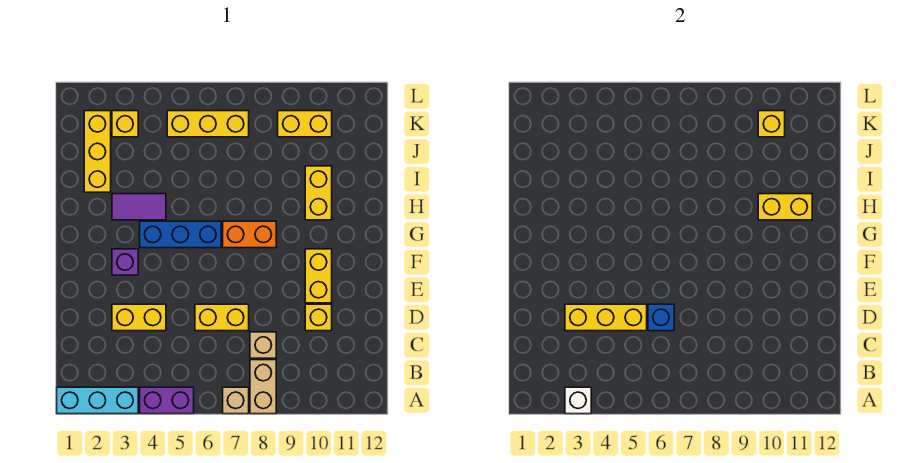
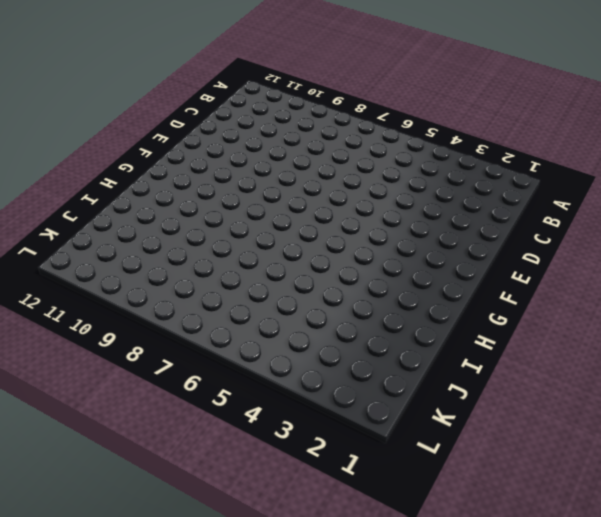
none -> cyan 1x3 brick [57,387,138,414]
none -> purple 1x2 brick [140,387,194,414]
none -> tan 1x1 brick [223,387,249,414]

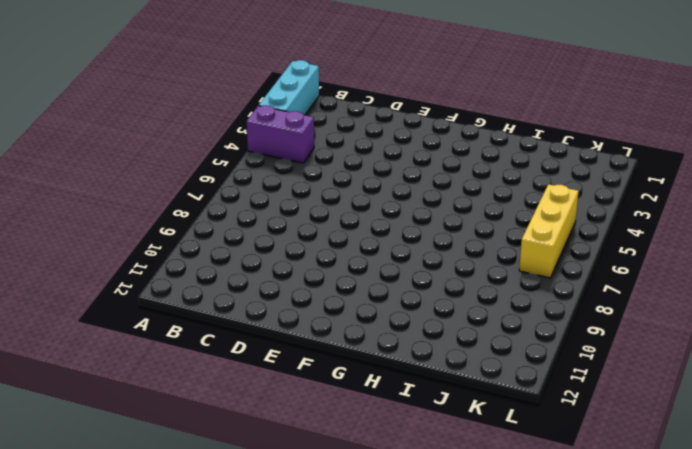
purple 1x2 brick [247,105,314,163] -> purple 1x2 brick turned to [140,387,194,414]
none -> tan 1x1 brick [223,387,249,414]
none -> tan 1x2 brick [250,360,276,414]
none -> tan 1x1 brick [250,332,276,358]

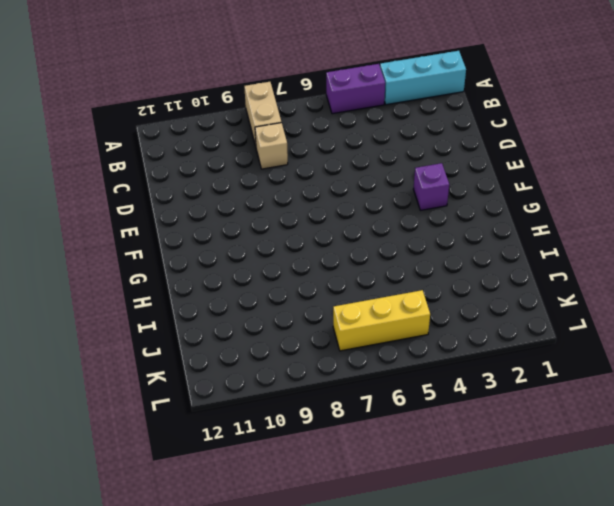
none -> tan 1x1 brick [223,387,249,414]
none -> yellow 1x2 brick [112,304,166,331]
none -> yellow 1x2 brick [195,304,249,331]

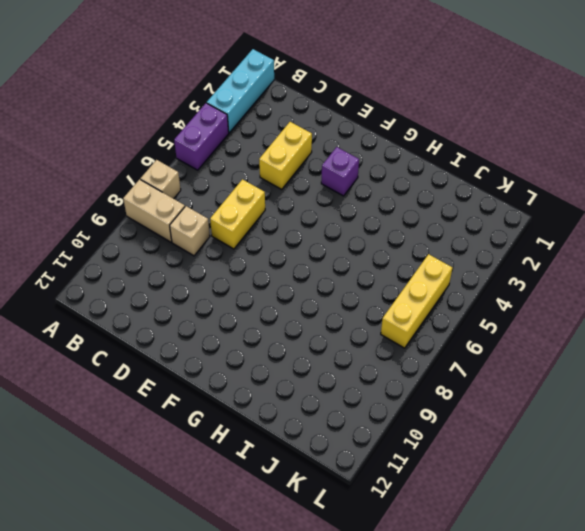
none -> yellow 1x1 brick [305,304,332,331]
none -> yellow 1x2 brick [305,249,332,303]
none -> blue 1x3 brick [140,221,221,248]

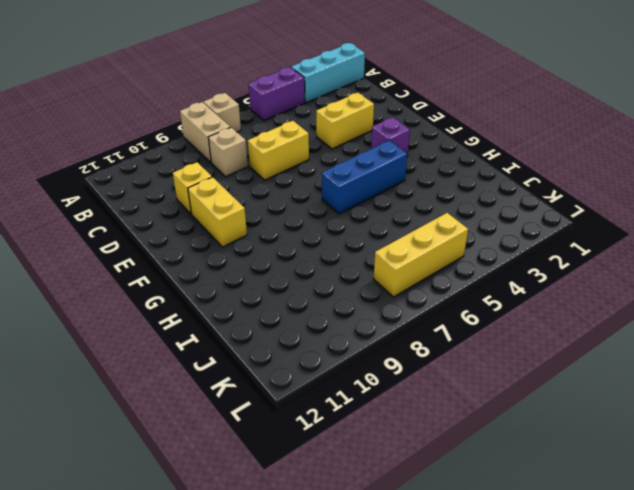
none -> orange 1x2 brick [223,221,276,248]
none -> purple 1x2 tile [112,194,166,220]
none -> yellow 1x2 brick [305,166,332,220]

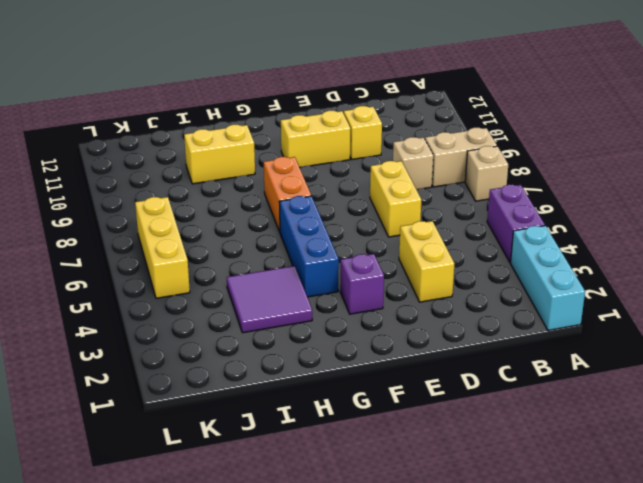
purple 2x2 tile [227,266,312,333] -> purple 1x2 tile [112,194,166,220]
none -> yellow 1x3 brick [84,111,111,192]
none -> yellow 1x1 brick [112,111,138,137]
none -> yellow 1x2 brick [278,111,332,137]

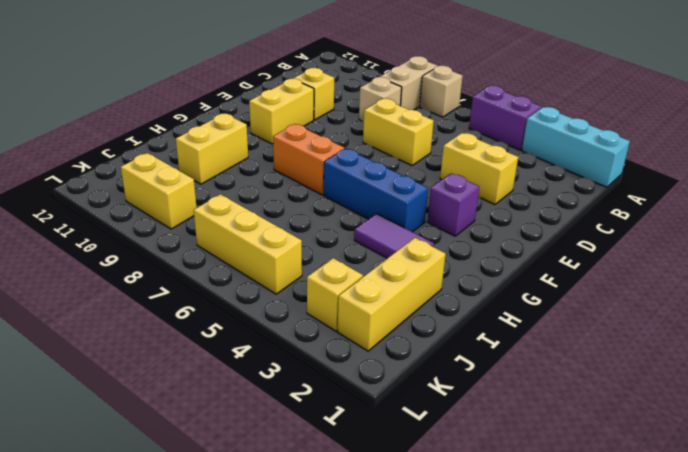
none -> white 1x1 brick [565,387,591,414]
none -> yellow 1x3 brick [565,304,647,331]
none -> blue 1x1 brick [648,304,674,331]

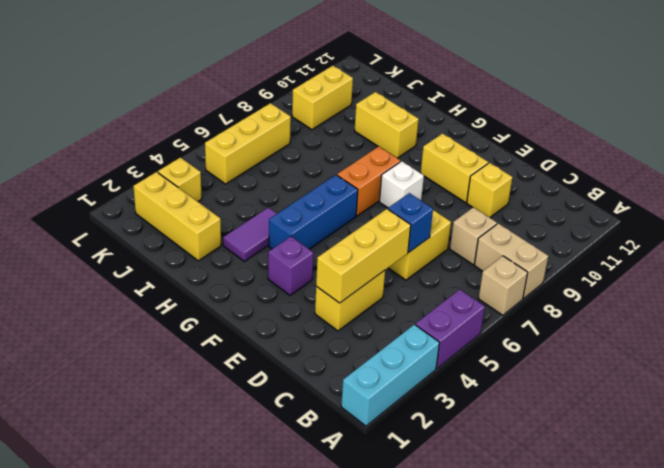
white 1x1 brick [379,161,424,208] -> white 1x1 brick moved to [565,387,591,414]
none -> yellow 1x2 brick [758,194,812,220]
none -> yellow 1x1 brick [758,111,785,137]

